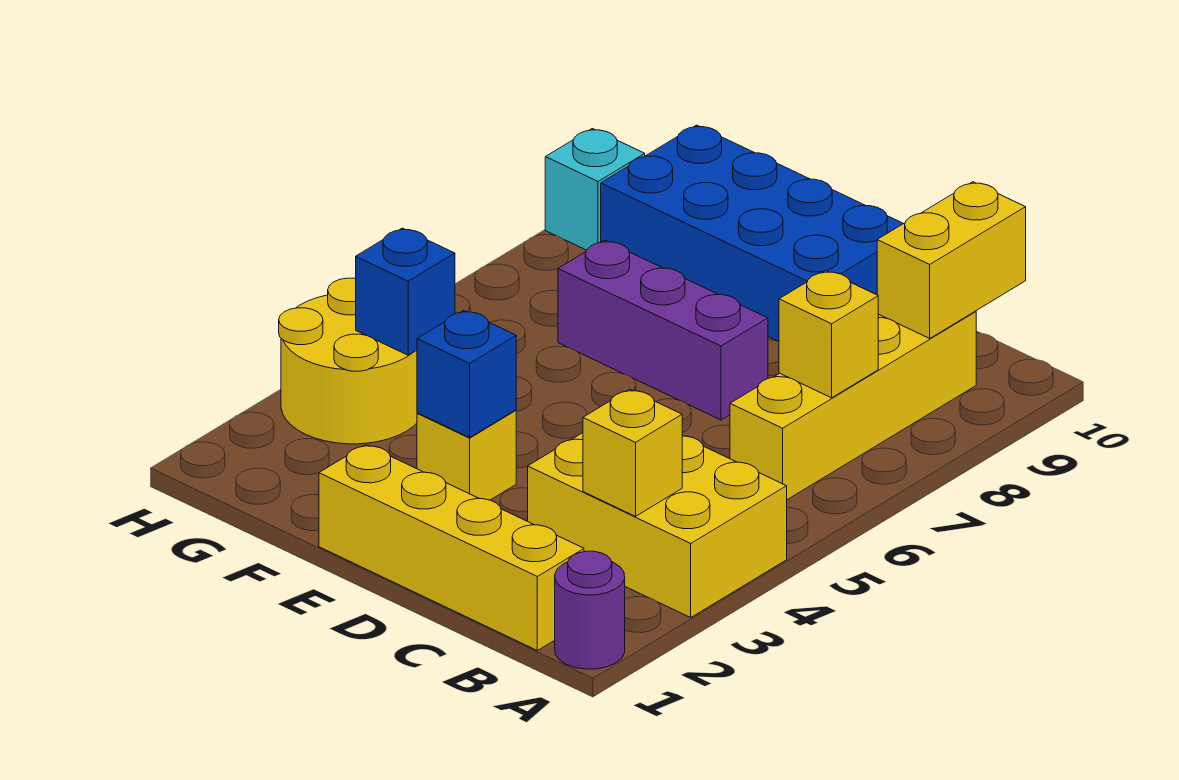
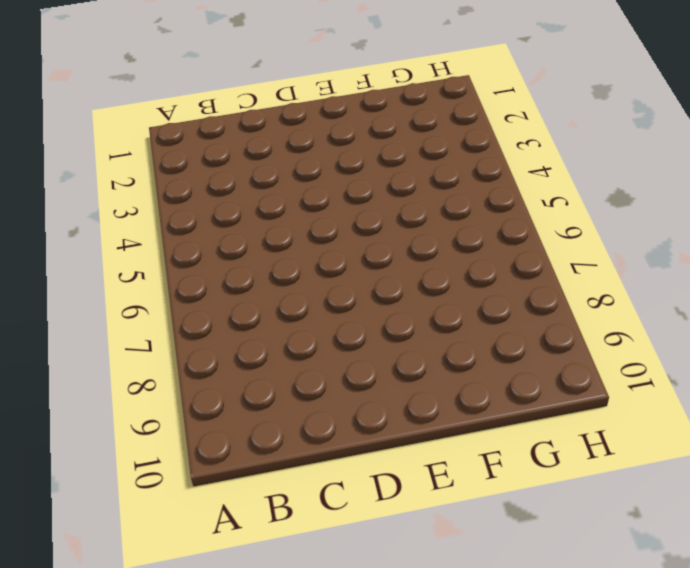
none -> purple 1x1 round brick [555,551,625,669]
none -> yellow 2x3 brick [528,433,787,617]
none -> yellow 1x4 brick [319,445,584,651]

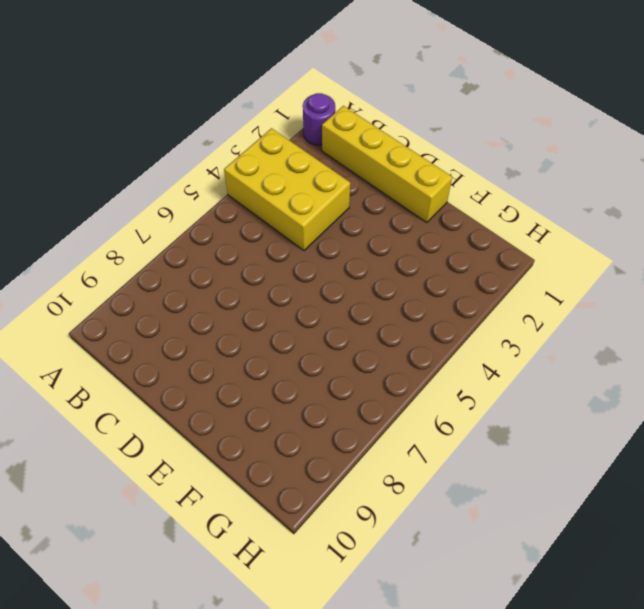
none -> yellow 1x4 brick [730,311,976,500]
none -> purple 1x3 brick [558,240,768,420]
none -> blue 2x4 brick [601,125,903,341]

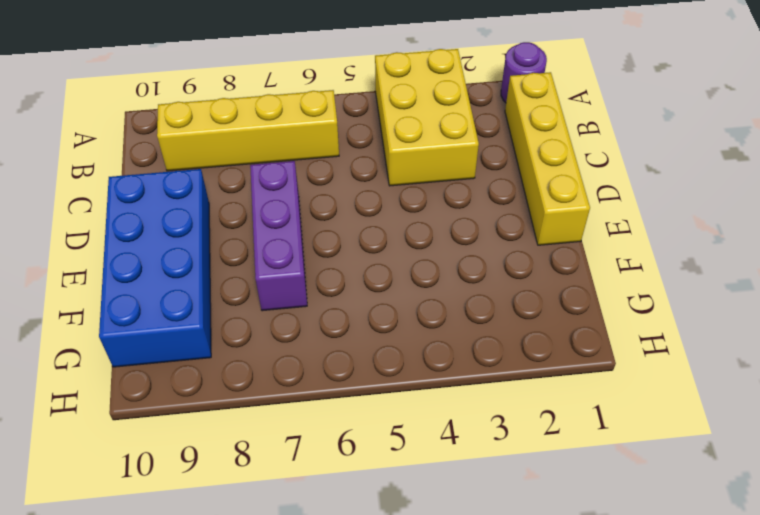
none -> yellow 1x1 brick [417,410,516,500]
none -> yellow 2x2 round brick [279,278,417,444]
none -> cyan 1x1 brick [545,129,645,250]

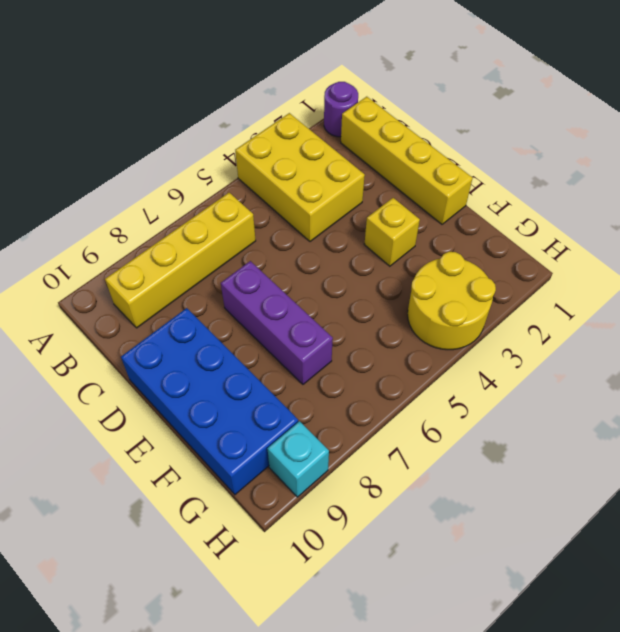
none -> yellow 1x1 brick [583,389,682,516]
none -> yellow 1x1 brick [779,271,878,398]
none -> yellow 1x2 brick [877,182,1026,338]

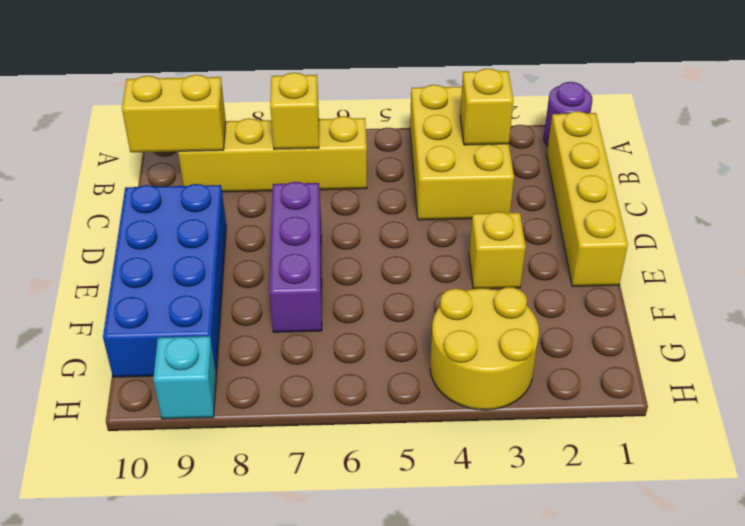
none -> blue 1x1 brick [417,310,516,437]
none -> blue 1x1 brick [356,228,455,355]

